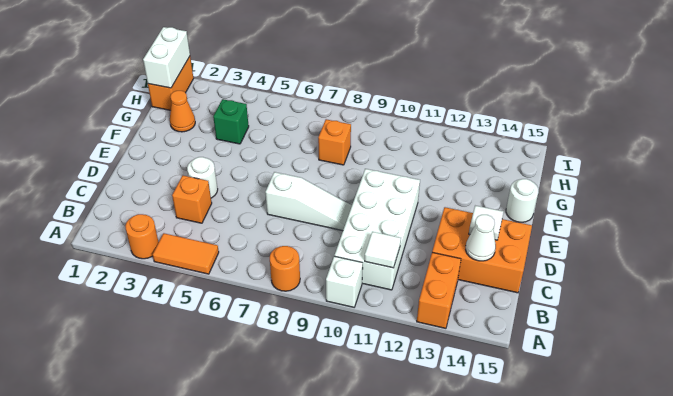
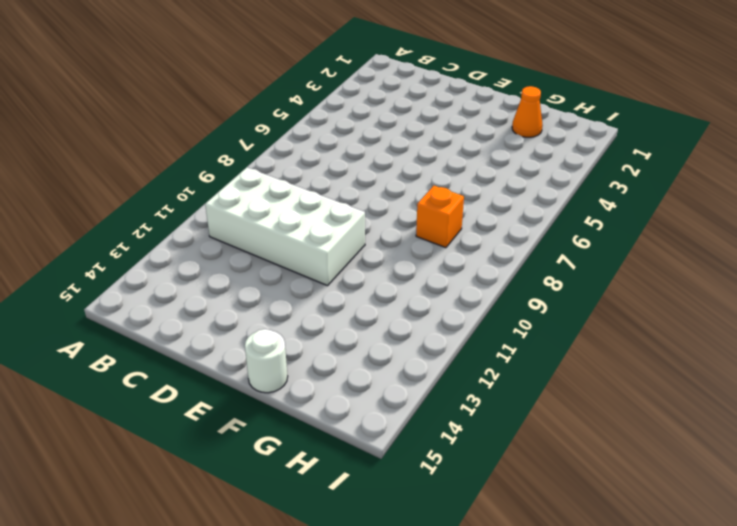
none -> orange 1x1 round brick [125,214,159,259]
none -> orange 1x2 tile [153,233,219,274]
none -> orange 1x1 round brick [270,246,300,291]

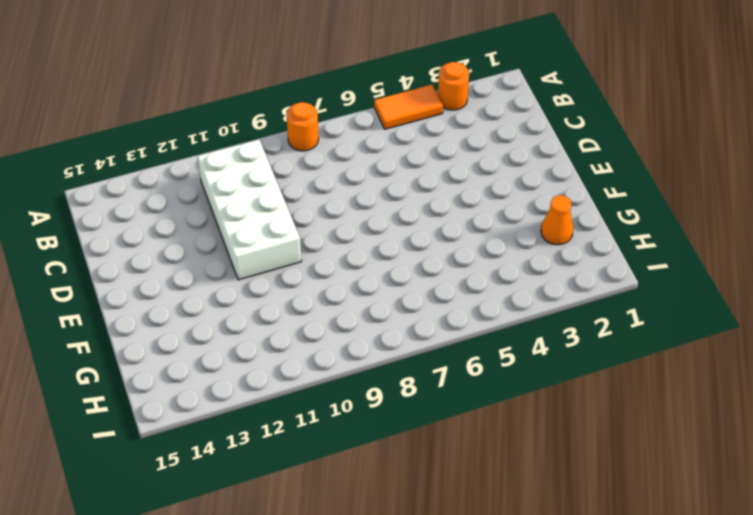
none -> white 1x1 brick [326,256,363,307]
none -> orange 1x2 brick [417,252,461,328]
none -> orange 1x1 brick [172,175,212,223]

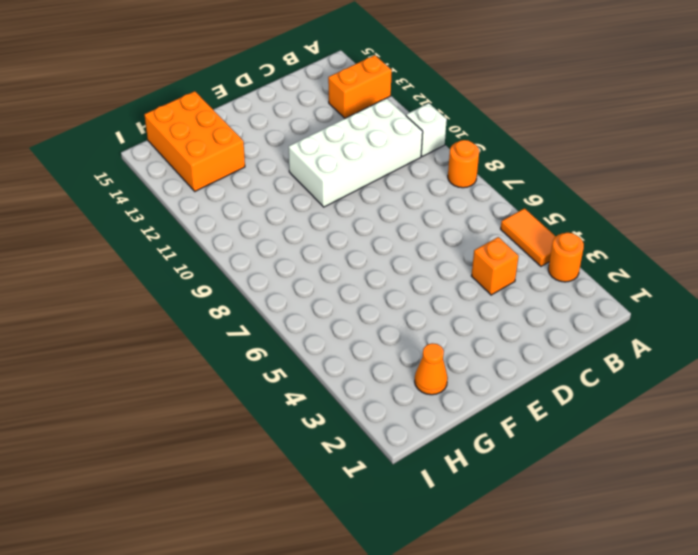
orange 2x3 brick [144,91,245,191] -> orange 2x3 brick moved to [432,207,532,293]
none -> white 1x1 round brick [187,157,218,198]
none -> white 1x3 slope [265,172,352,231]
none -> white 1x1 round brick [506,179,538,222]

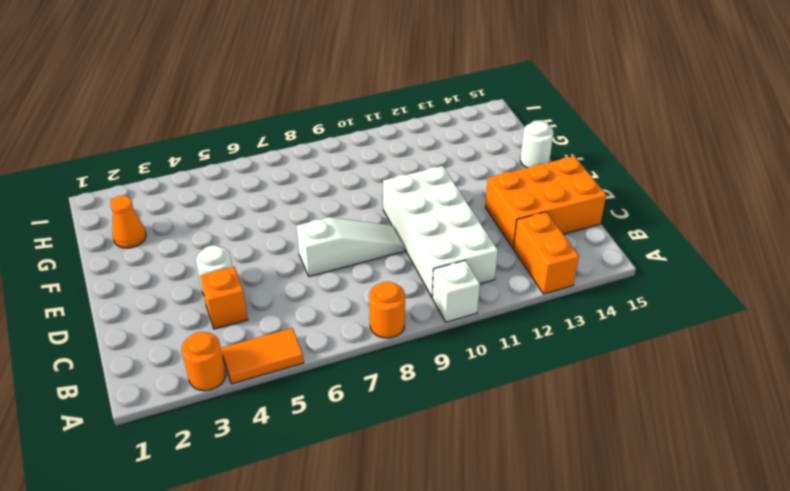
none -> green 1x1 brick [213,99,249,144]
none -> orange 1x1 brick [318,119,351,165]
none -> orange 1x2 brick [148,57,194,110]

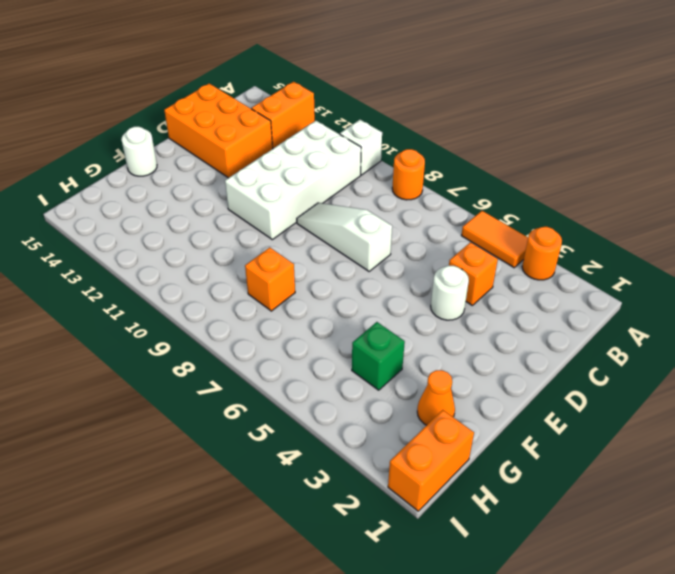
none -> white 1x1 tile [365,232,401,268]
none -> white 1x1 cone [466,215,496,261]
none -> white 1x1 tile [469,206,503,240]

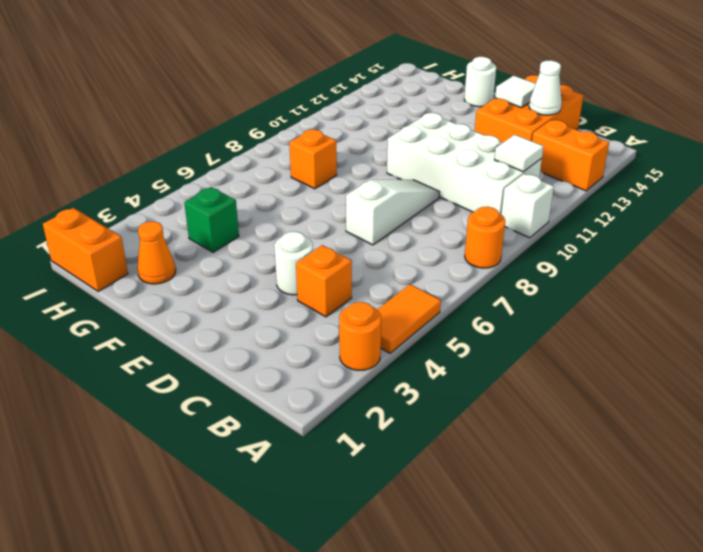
none -> white 1x2 brick [143,27,190,88]

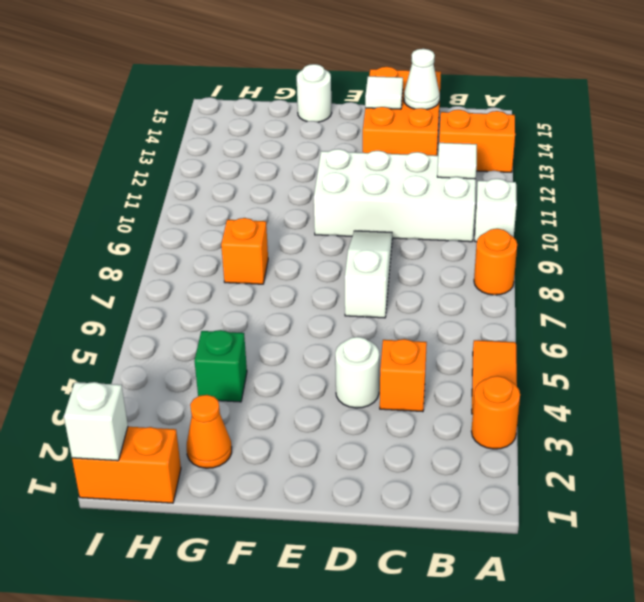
white 1x1 brick [64,382,128,461] -> white 1x2 brick [143,27,190,88]

